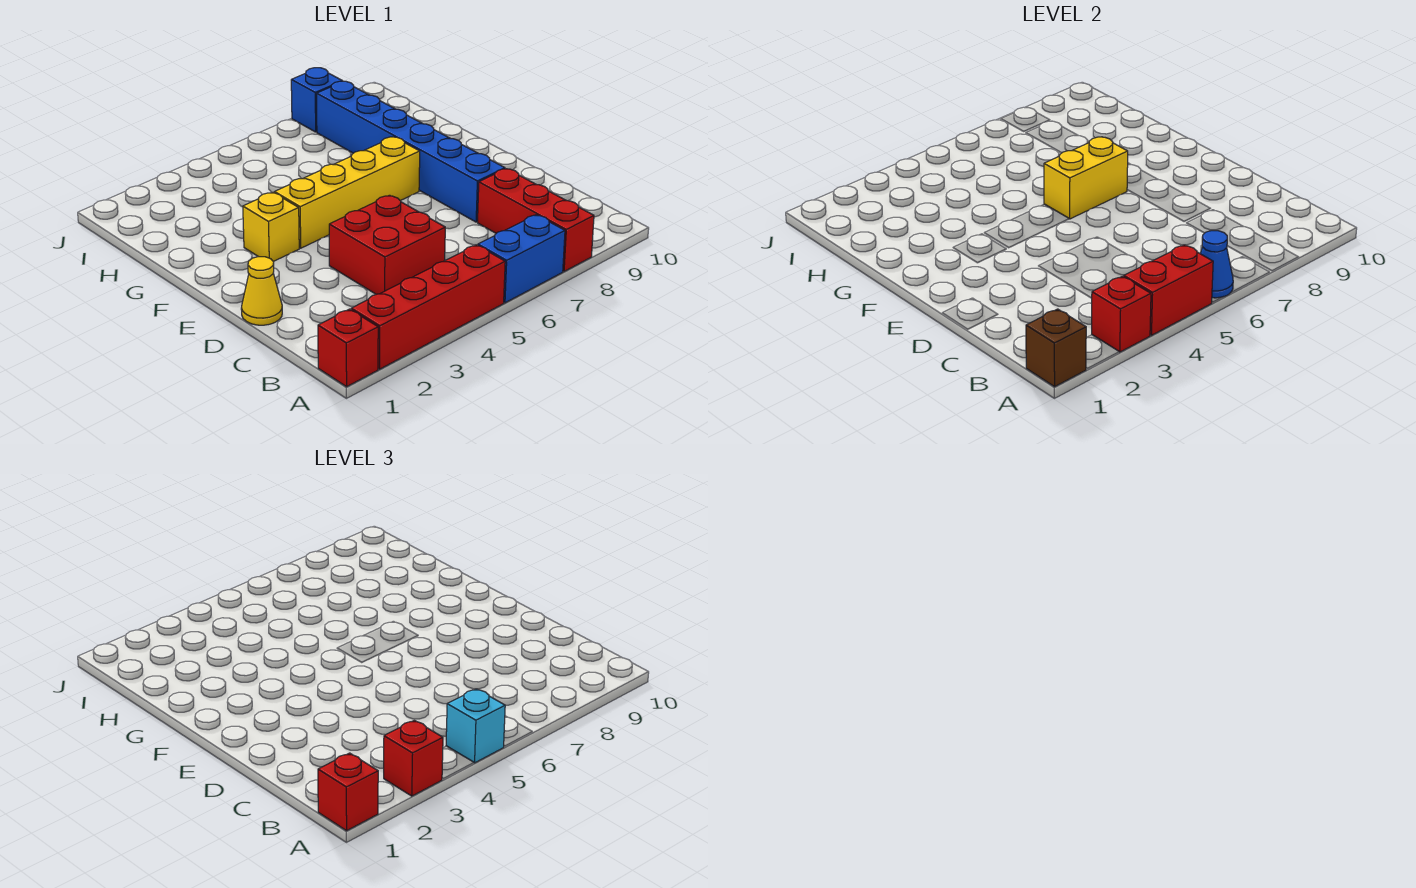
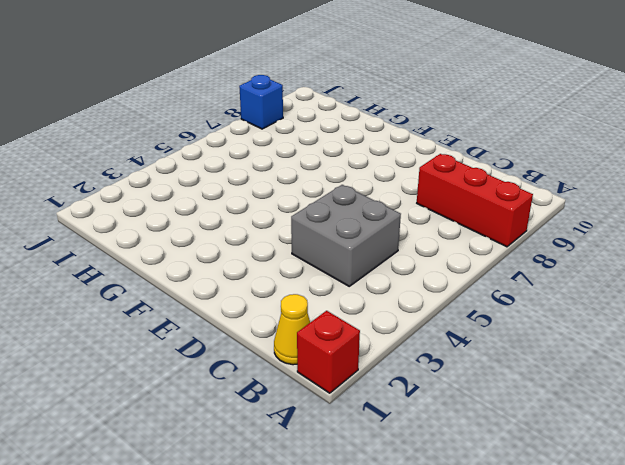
yellow 1x1 cone [274,294,310,365] -> yellow 1x1 cone moved to [241,257,282,325]
grey 2x2 brick [291,185,401,286] -> red 2x2 brick [329,195,445,294]
none -> red 1x4 brick [351,245,505,369]
none -> blue 1x2 brick [478,215,565,303]
none -> blue 1x6 brick [317,81,505,222]

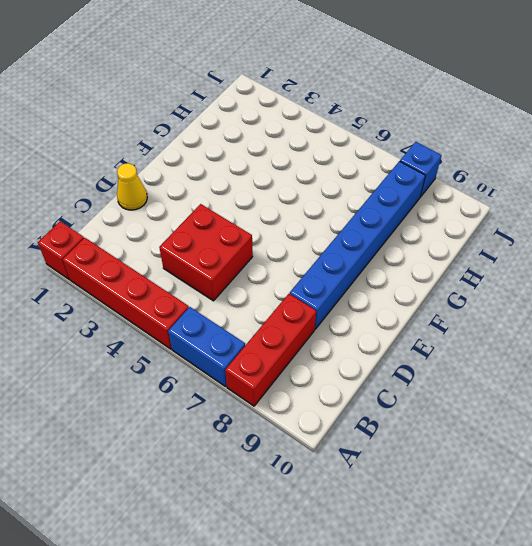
none -> yellow 1x1 brick [243,192,299,262]
none -> yellow 1x4 brick [274,137,420,248]
none -> brown 1x1 brick [1026,309,1087,387]

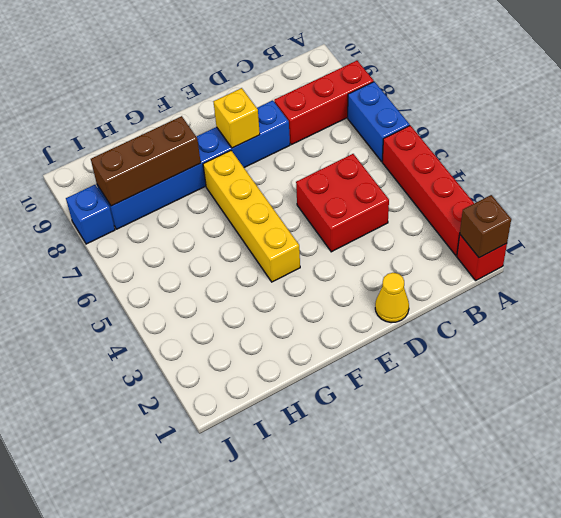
yellow 1x1 brick [214,88,260,148] -> yellow 1x1 brick moved to [243,192,299,262]
brown 1x3 brick [91,116,201,206] -> none
none -> red 1x1 brick [1092,276,1151,352]
none -> red 1x2 brick [1124,245,1213,335]
none -> blue 1x1 cone [1200,231,1233,298]

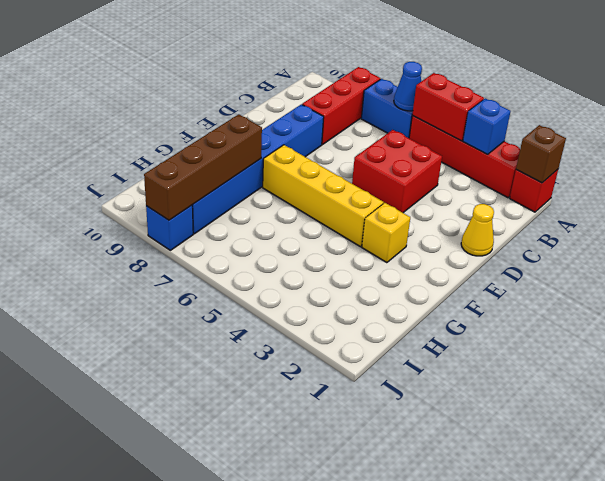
blue 1x1 brick [463,98,511,154] -> red 1x1 brick [1092,276,1151,352]
brown 1x4 brick [144,114,262,220] -> none
none -> yellow 1x2 brick [1044,137,1128,219]
none -> red 1x1 brick [318,753,378,831]
none -> red 1x1 brick [384,720,443,796]

